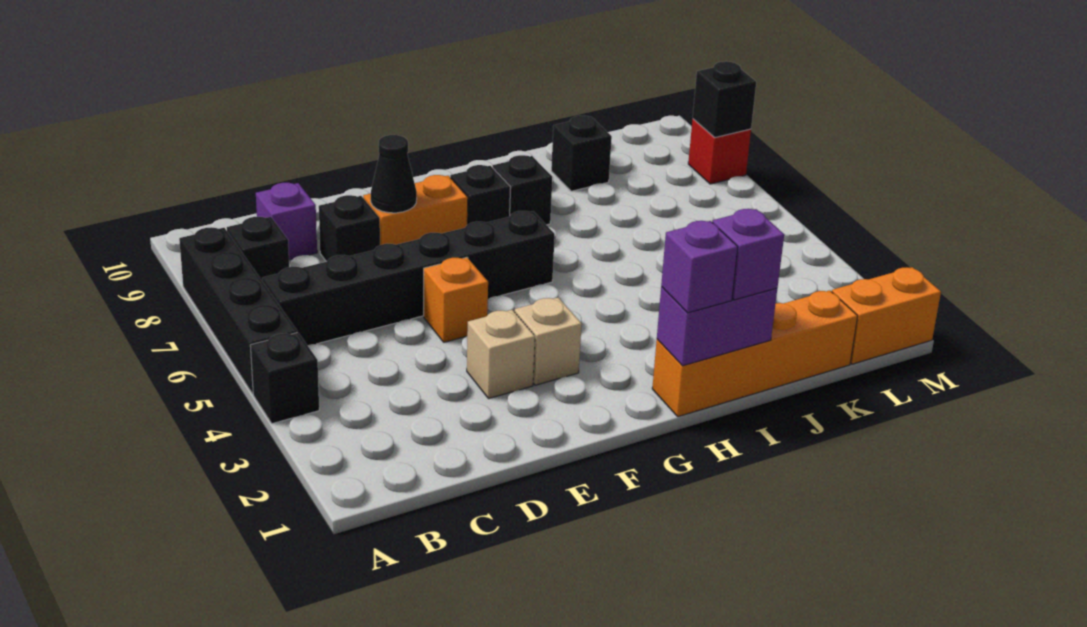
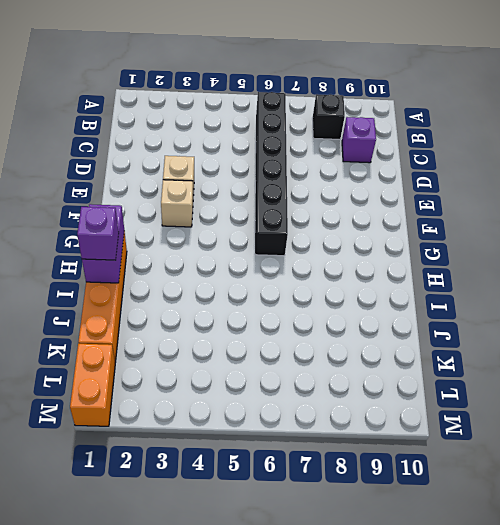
none -> black 1x1 brick [250,332,319,424]
none -> black 1x4 brick [179,227,297,394]
none -> black 1x1 brick [319,195,380,262]

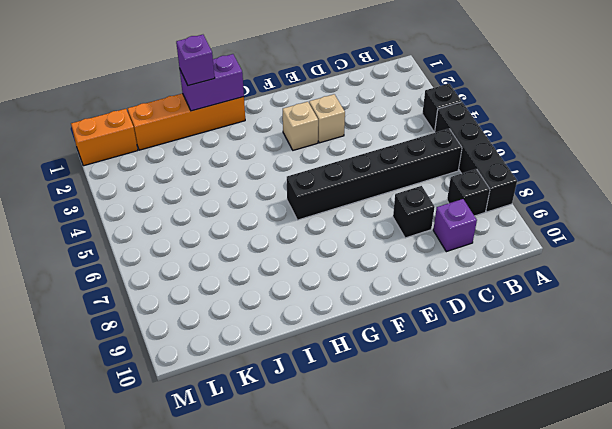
none -> orange 1x1 brick [424,257,488,342]
none -> orange 1x2 brick [363,175,468,245]
none -> black 1x1 brick [450,165,511,225]

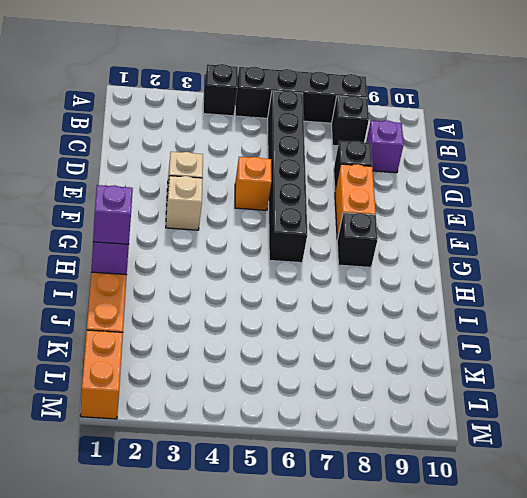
none -> black 1x1 brick [492,155,552,225]
none -> black 1x1 brick [551,116,612,191]
none -> red 1x1 brick [688,119,751,184]

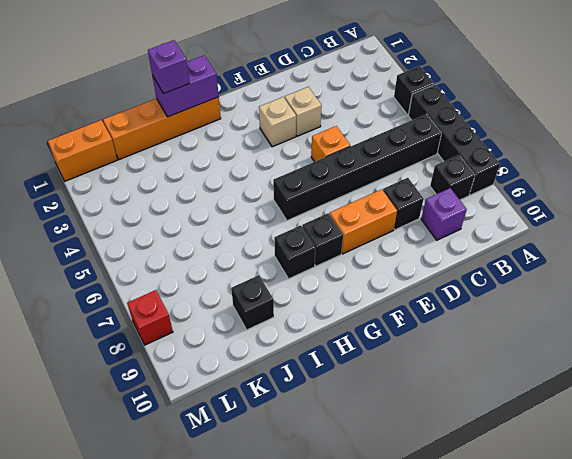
none -> black 1x1 cone [371,135,417,213]
none -> black 1x1 brick [693,61,756,138]
none -> purple 1x1 brick [661,221,738,313]

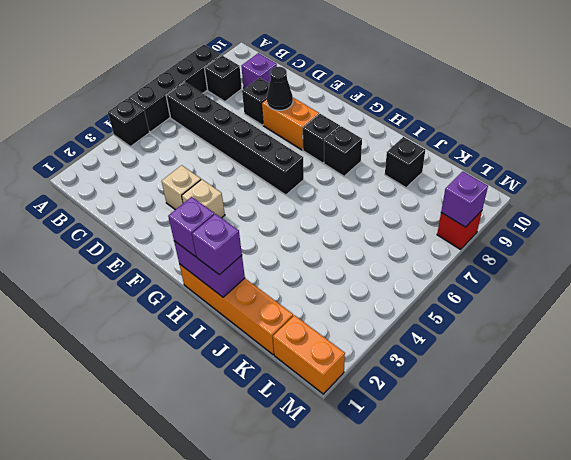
purple 1x1 brick [441,172,488,227] -> black 1x1 brick [693,61,756,138]
none -> orange 1x1 brick [424,257,488,342]

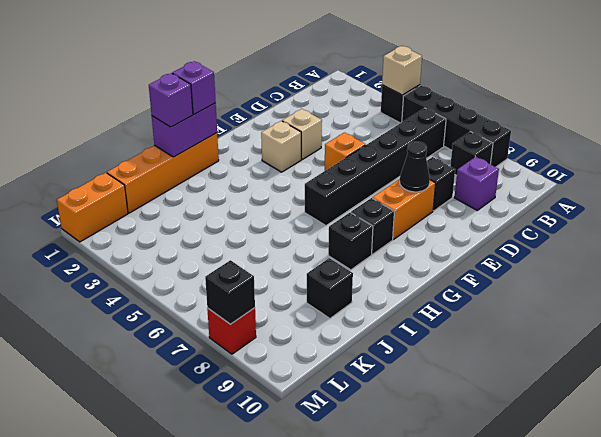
tan 1x1 brick [382,46,422,95] -> none

